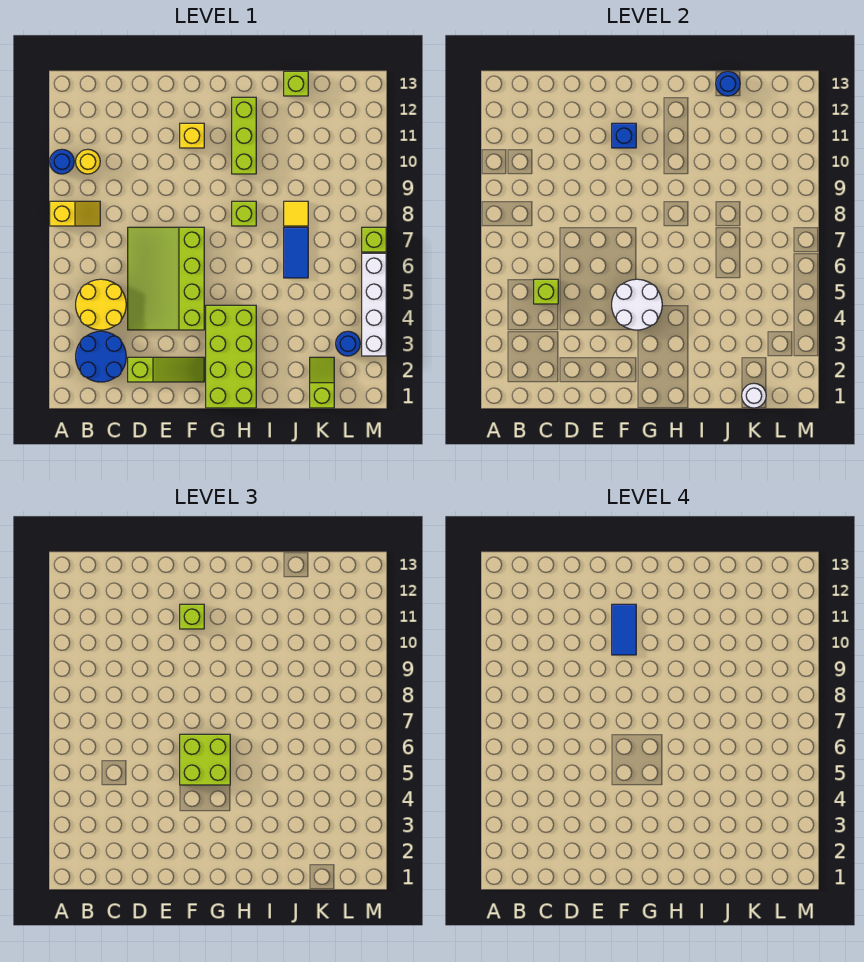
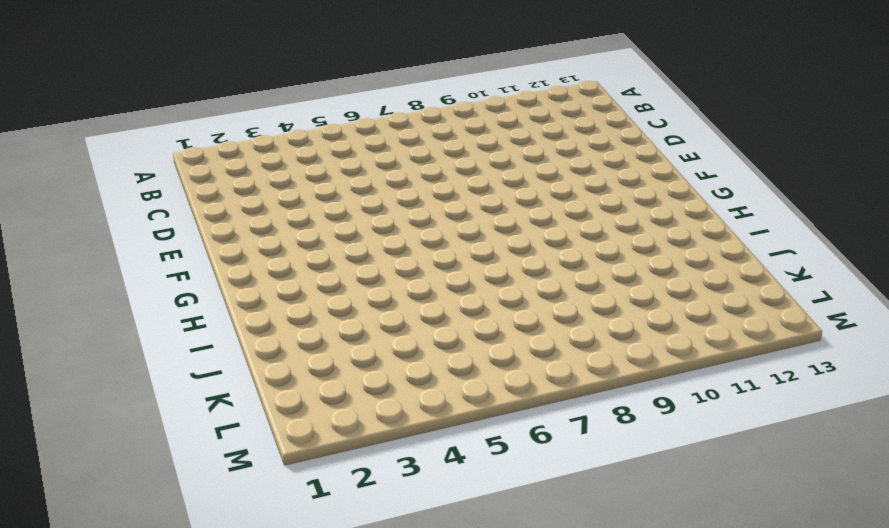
none -> yellow 1x2 slope [50,201,100,226]
none -> blue 1x1 round brick [50,149,74,174]
none -> blue 2x2 round brick [76,331,126,382]

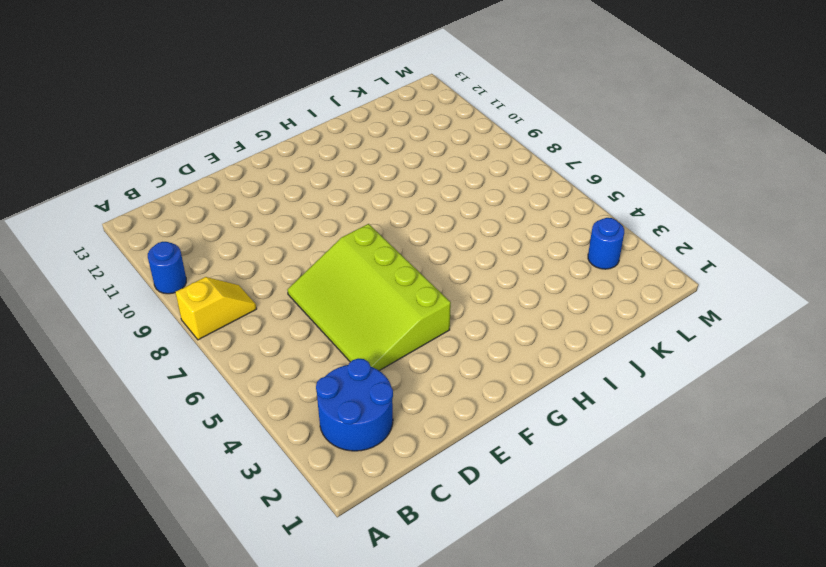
none -> yellow 2x2 round brick [76,279,126,330]
none -> yellow 1x1 round brick [76,149,100,174]
none -> lime 1x3 slope [128,357,204,382]

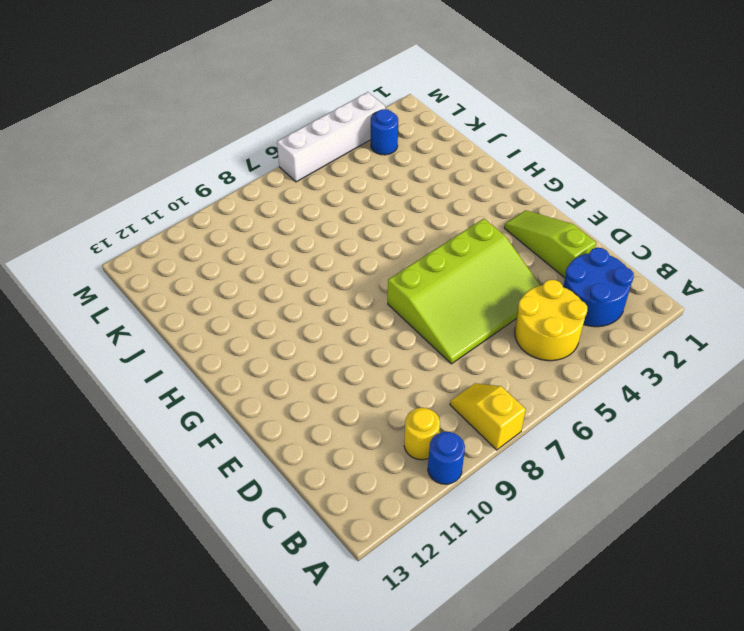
none -> yellow 1x1 brick [180,123,204,148]
none -> lime 2x4 brick [206,305,256,408]
none -> lime 1x1 brick [232,201,256,226]

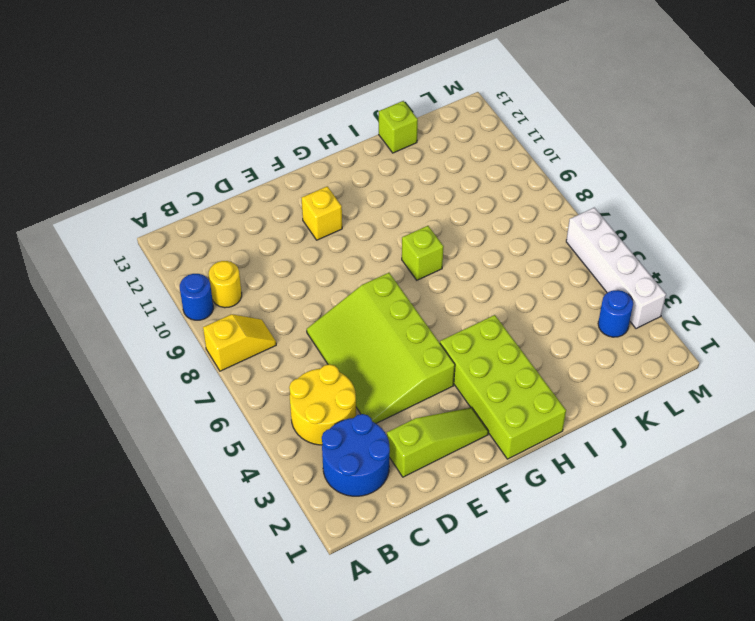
none -> lime 1x3 brick [232,97,256,174]
none -> blue 1x2 tile [284,227,308,278]
none -> yellow 1x1 tile [284,201,308,226]

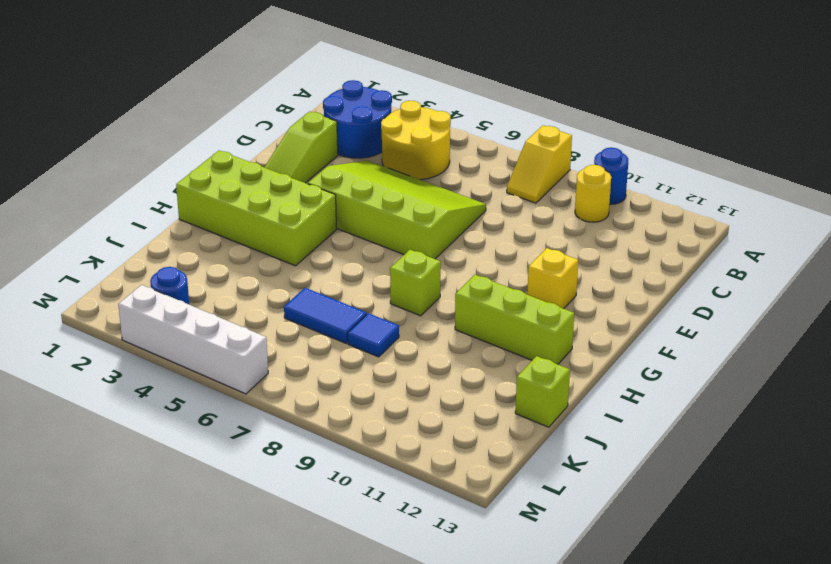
blue 1x1 tile [348,313,399,357] -> yellow 1x1 tile [284,201,308,226]
none -> lime 1x2 slope [310,357,334,408]
none -> lime 1x1 brick [362,227,386,252]
none -> lime 1x1 brick [534,279,558,304]

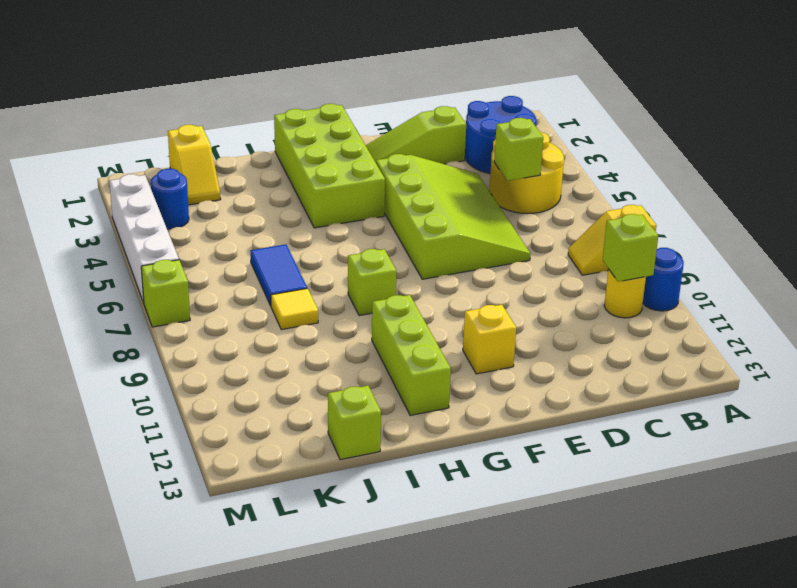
lime 1x1 brick [603,214,658,282] -> lime 1x1 brick moved to [180,604,204,629]
yellow 1x2 slope [168,125,221,205] -> lime 1x2 slope [310,357,334,408]
none -> white 2x2 round brick [612,279,662,330]
none -> blue 1x1 brick [612,123,636,148]
none -> blue 1x1 round brick [716,71,740,96]

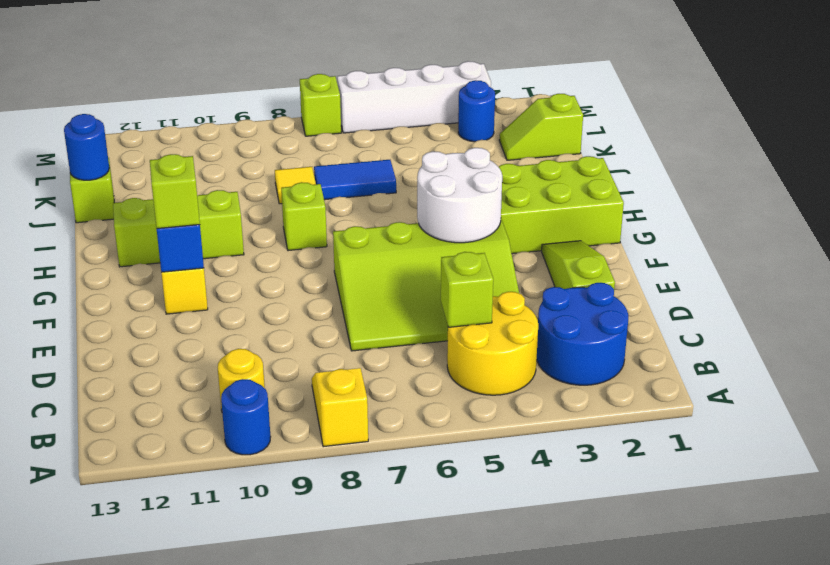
none -> white 1x1 round brick [742,383,766,408]
none -> lime 2x2 brick [180,734,230,785]
none -> blue 1x2 tile [612,604,636,655]

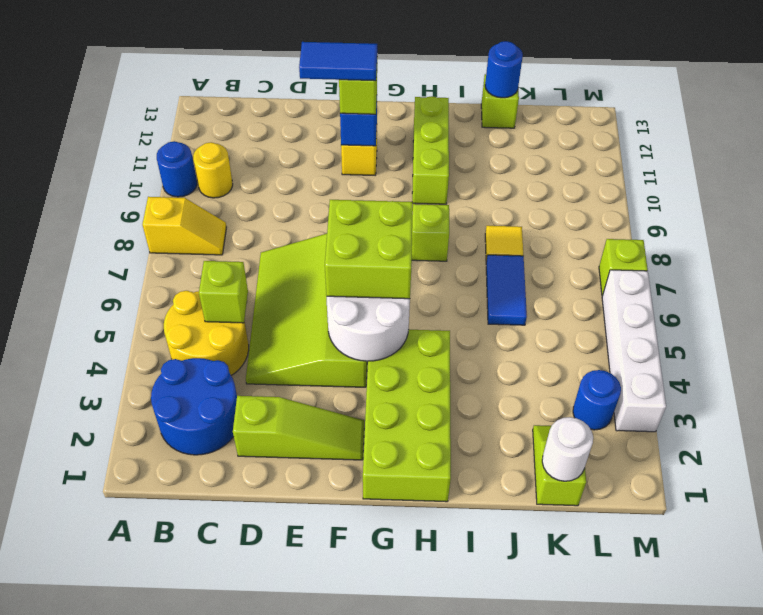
blue 1x2 tile [299,42,377,81] -> blue 1x2 tile turned to [612,604,636,655]

